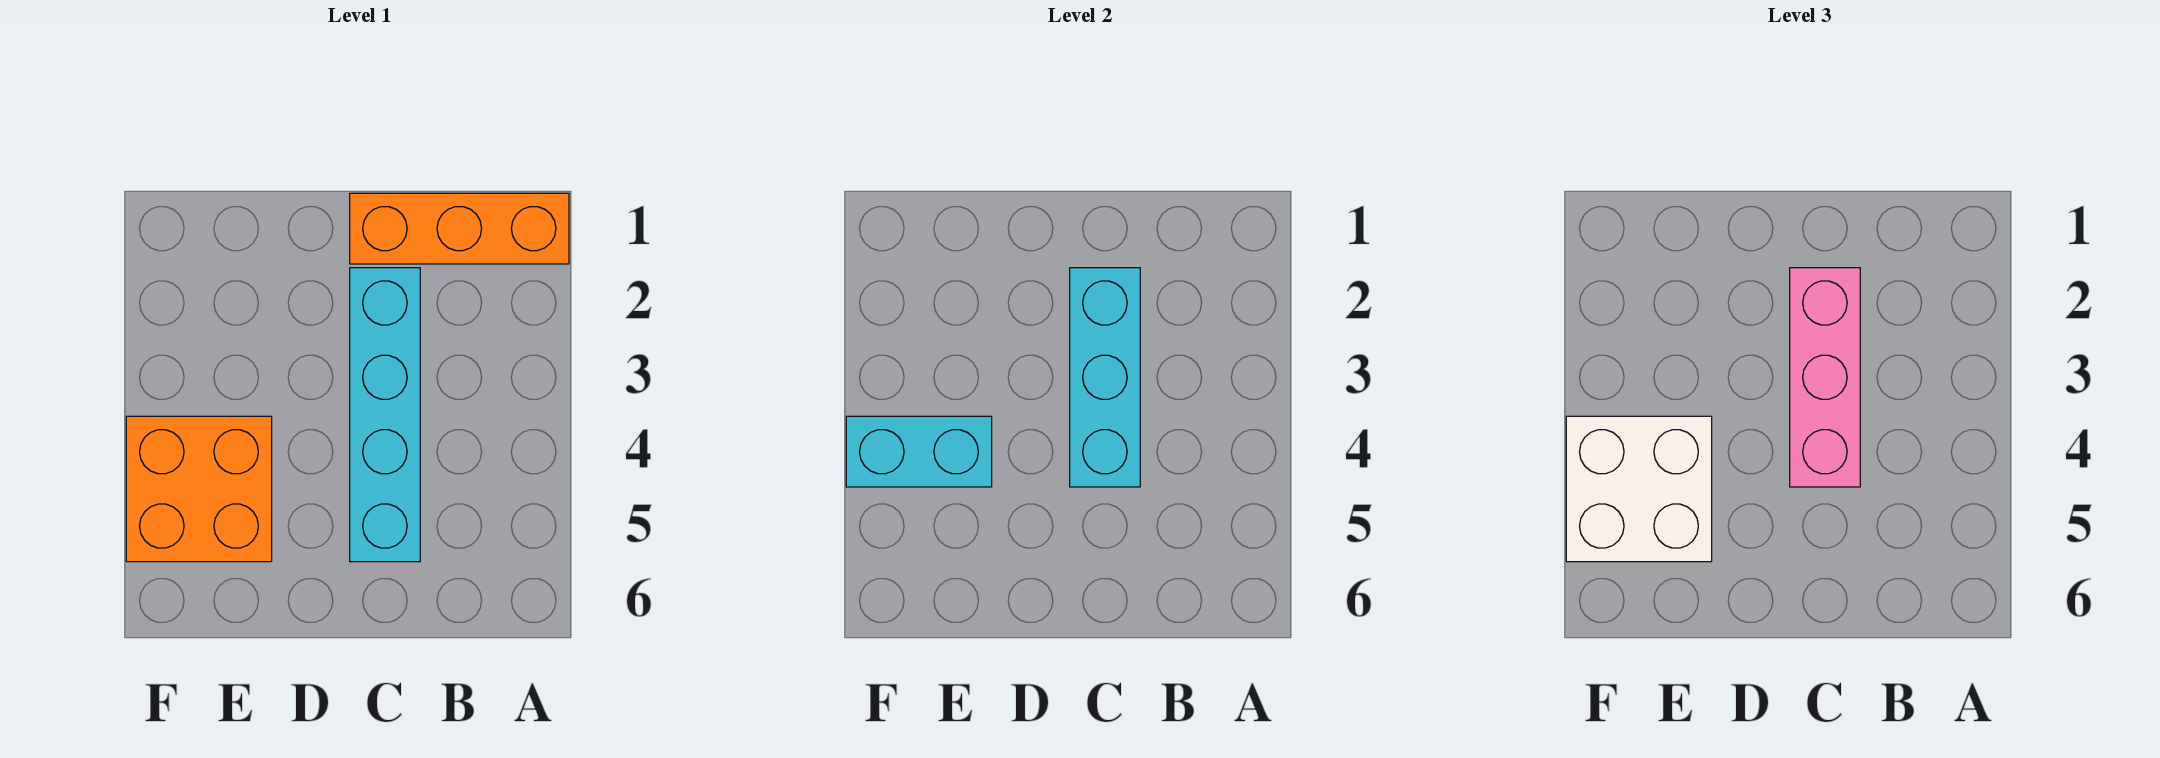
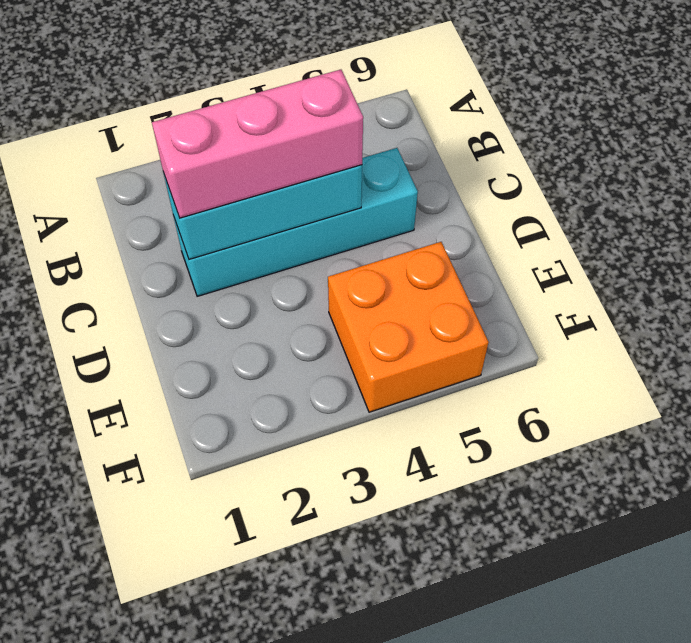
none -> orange 1x3 brick [350,193,569,264]
none -> cyan 1x2 brick [846,416,992,487]

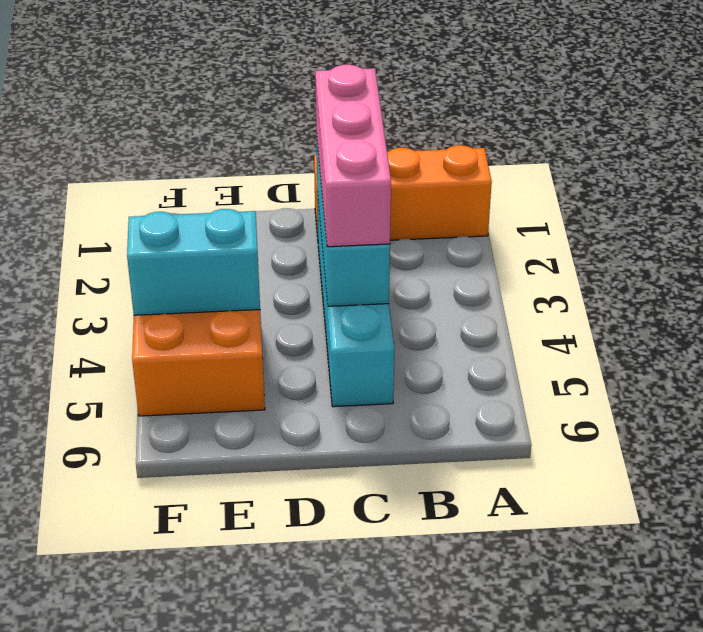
none -> white 2x2 brick [1566,416,1712,562]

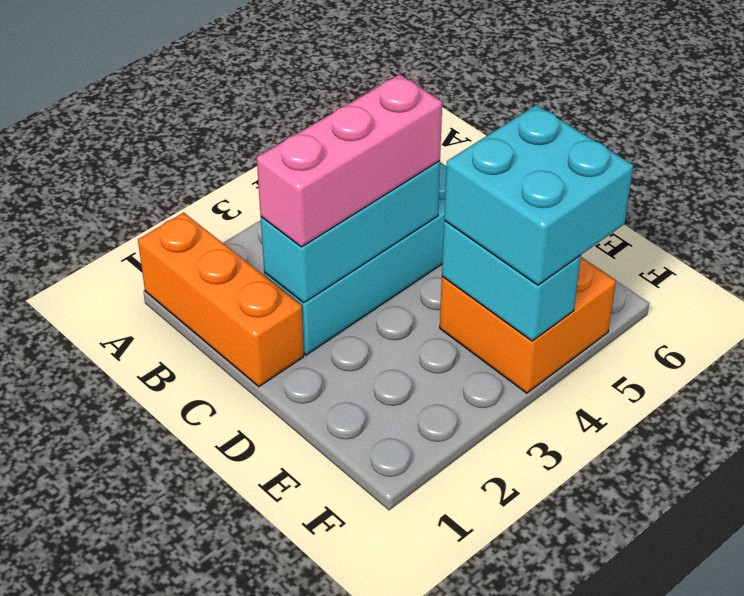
cyan 2x2 brick [444,105,633,285] -> white 2x2 brick [1566,416,1712,562]

